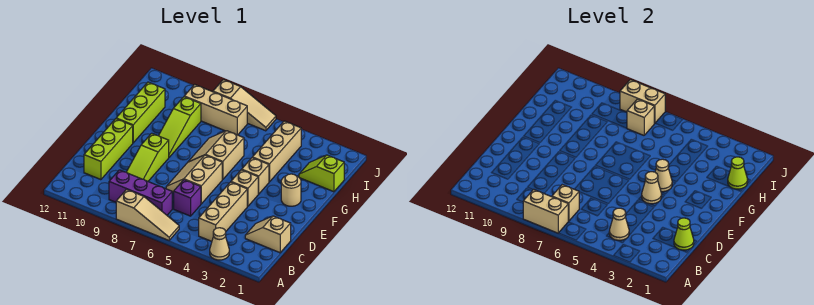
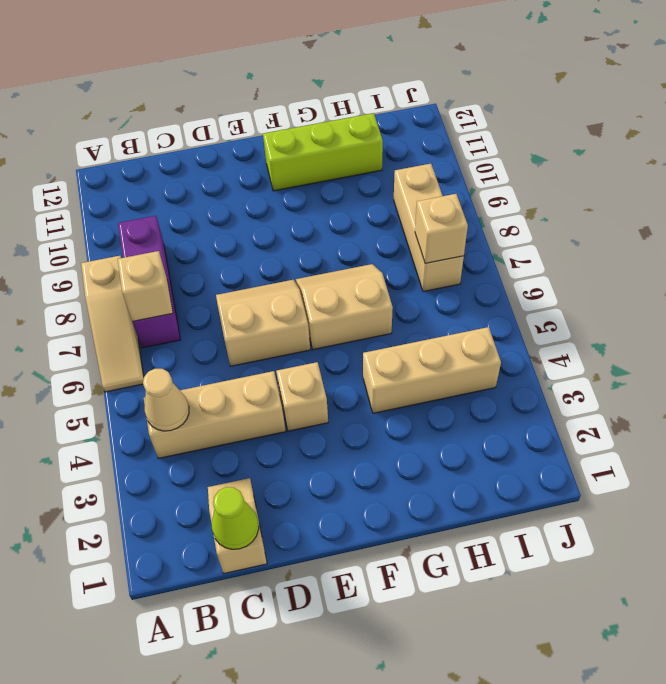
none -> tan 1x1 cone [210,228,229,260]
none -> purple 1x1 brick [174,180,201,216]
none -> lime 1x3 slope [126,133,169,181]

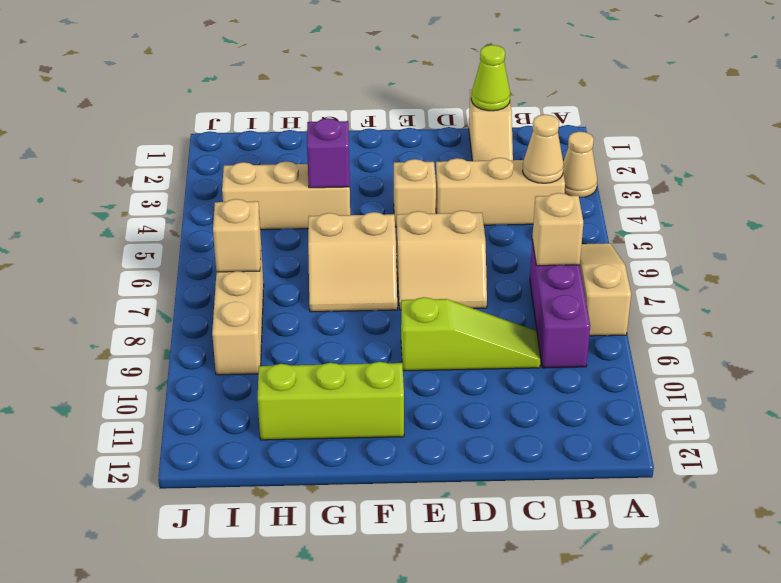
purple 1x1 brick [307,118,350,188] -> purple 1x1 brick moved to [174,180,201,216]
none -> lime 1x3 brick [84,119,133,180]
none -> tan 1x1 round brick [281,174,301,206]
none -> tan 1x1 brick [242,158,269,194]

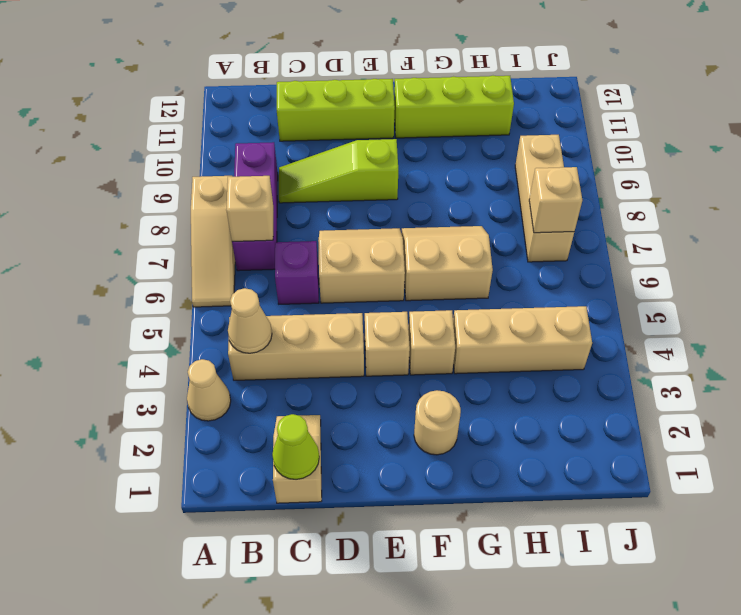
none -> lime 1x3 slope [159,97,201,157]
none -> lime 1x2 slope [299,155,344,192]
none -> tan 1x3 slope [213,80,276,131]

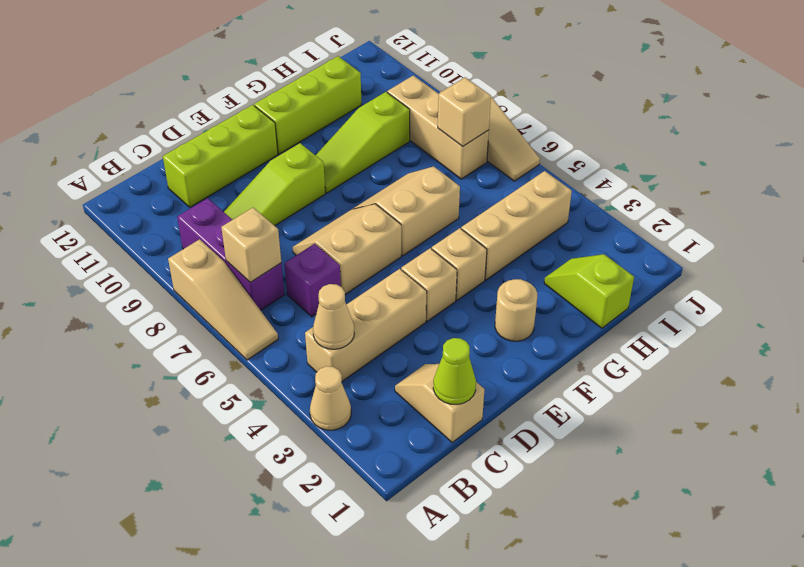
none -> tan 1x2 brick [523,189,568,233]
none -> tan 1x1 cone [642,172,662,204]
none -> tan 1x1 cone [655,159,672,192]

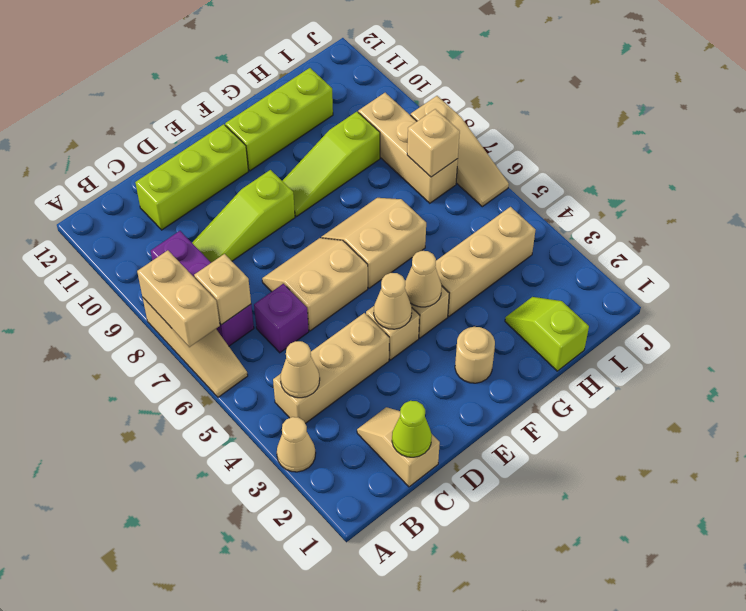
none -> lime 1x1 cone [728,157,748,189]
none -> tan 1x2 brick [620,80,665,123]

